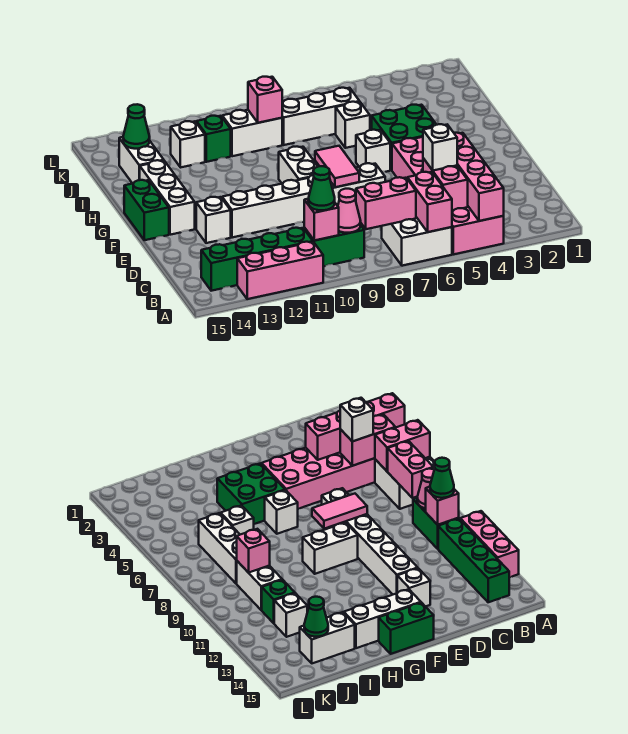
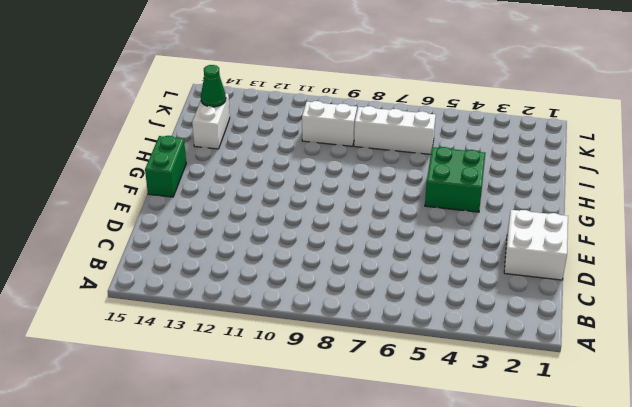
white 2x2 brick [504,210,568,280] -> white 2x2 brick moved to [382,217,452,266]
none -> pink 2x6 brick [392,137,504,254]
none -> pink 1x3 brick [237,242,323,299]
none -> green 1x2 brick [304,225,364,266]

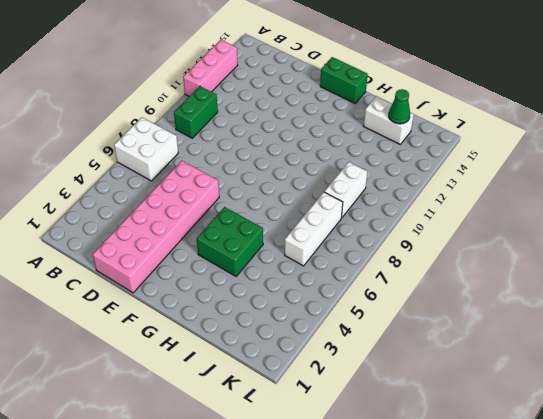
pink 2x6 brick [93,161,219,293] -> pink 2x6 brick turned to [392,137,504,254]
none -> green 1x4 brick [201,228,313,291]
none -> white 1x6 brick [222,163,385,238]
none -> white 1x1 brick [196,197,231,243]

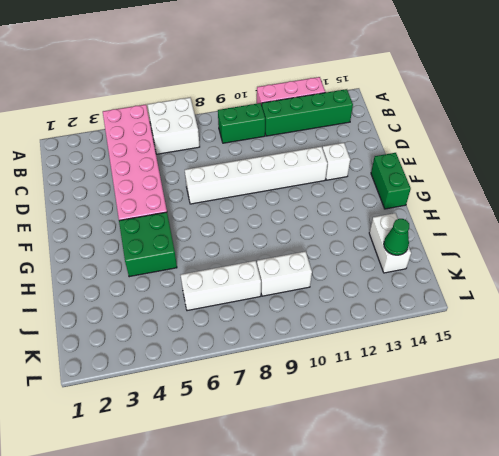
none -> white 1x2 brick [279,147,318,184]
none -> white 1x3 brick [140,160,195,235]
none -> white 1x1 brick [356,130,390,172]

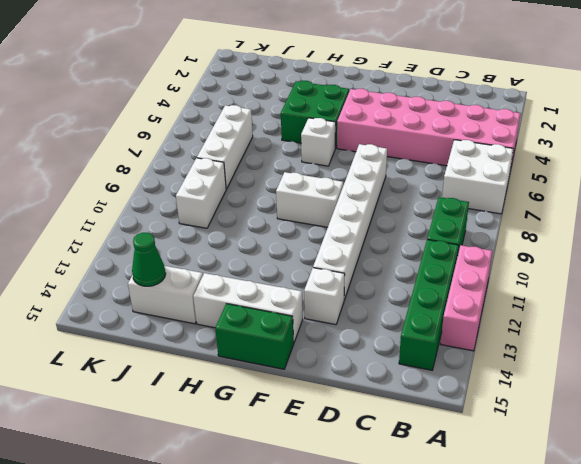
none -> white 1x1 brick [336,102,370,148]
none -> green 1x1 brick [196,116,231,162]
none -> white 1x1 brick [171,121,205,167]

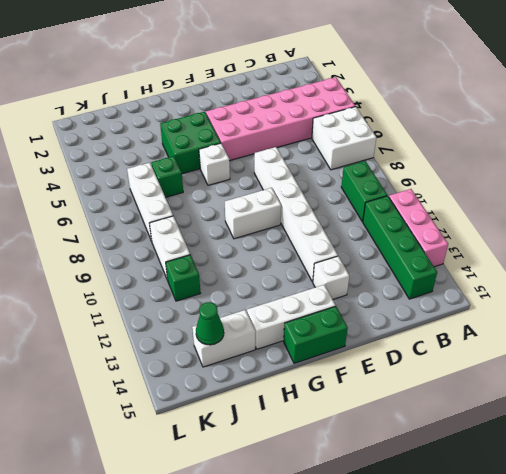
green 1x1 brick [151,156,183,197] -> white 1x1 brick [336,102,370,148]
none -> white 1x1 brick [171,121,205,167]
none -> pink 1x4 brick [454,133,504,221]
none -> pink 1x2 brick [407,172,452,232]

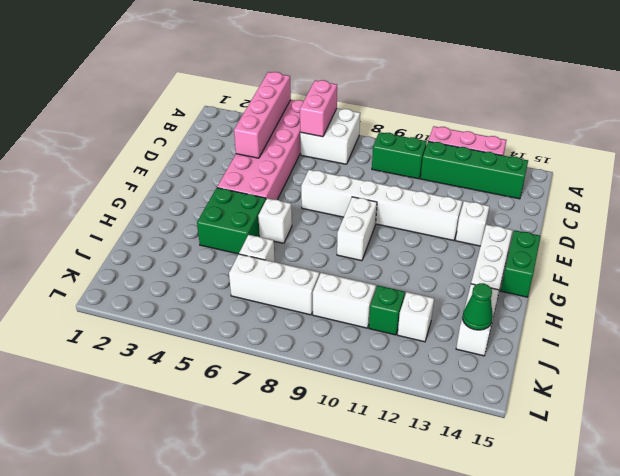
none -> pink 1x2 brick [423,158,468,211]
none -> pink 1x2 brick [356,177,416,229]
none -> pink 1x1 cone [338,189,361,233]

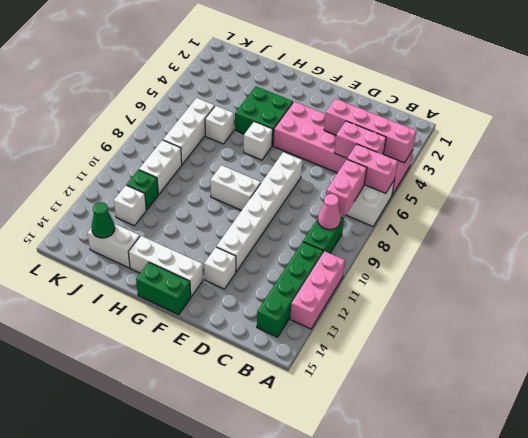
none -> pink 1x1 brick [304,199,339,241]
none -> pink 1x2 tile [315,146,359,187]
none -> pink 1x1 brick [248,77,283,123]

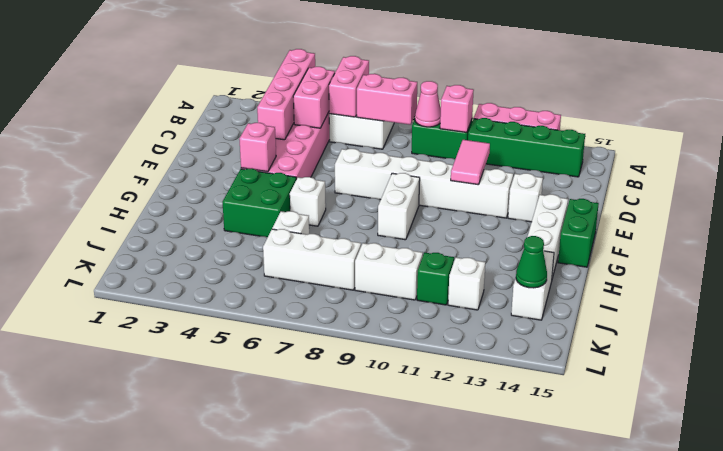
pink 1x2 tile [451,140,490,185] -> pink 1x2 tile moved to [315,146,359,187]
pink 1x1 brick [239,123,276,172] -> pink 1x1 brick moved to [248,77,283,123]
none -> green 1x1 cone [308,166,335,210]
none -> white 1x1 brick [423,124,457,171]

